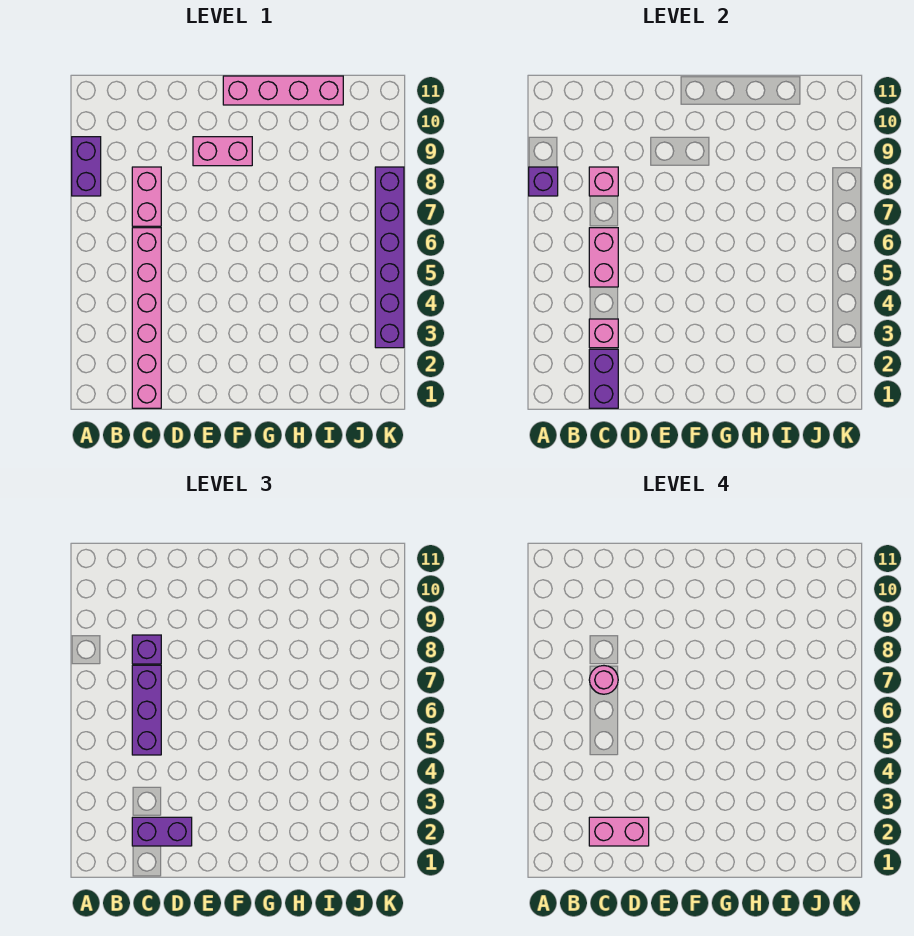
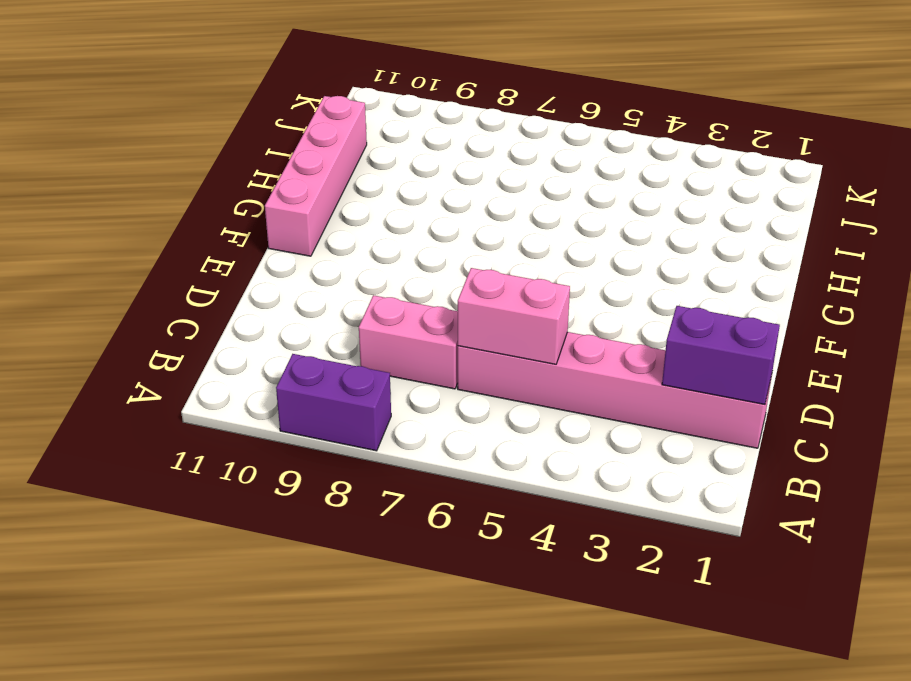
none -> pink 1x2 brick [193,137,252,166]
none -> purple 1x6 brick [375,167,404,348]
none -> purple 1x1 brick [529,167,558,196]

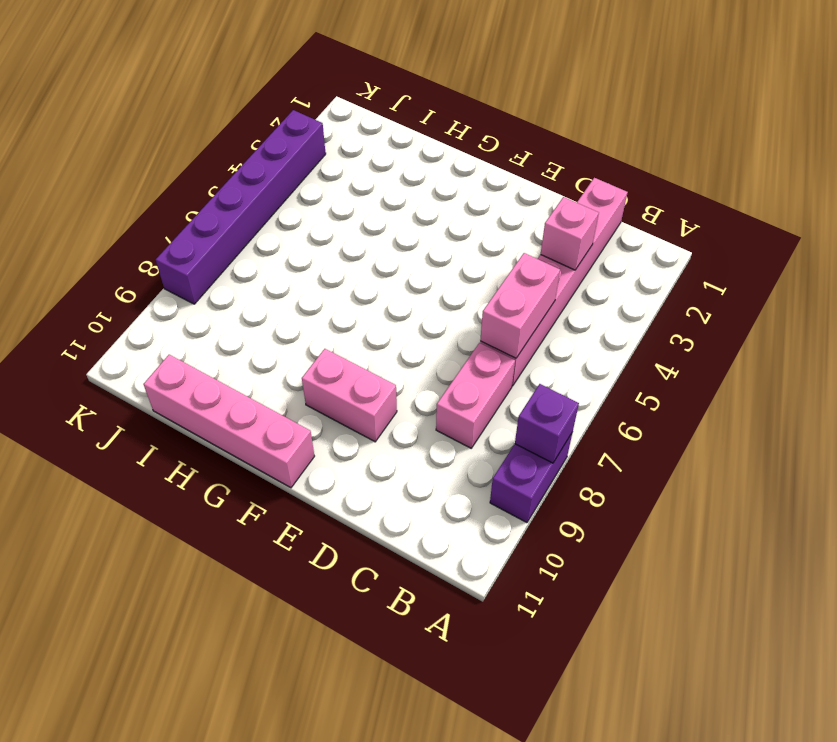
none -> purple 1x2 brick [589,349,618,408]
none -> pink 1x1 brick [589,167,618,196]
none -> purple 1x2 brick [132,817,192,846]

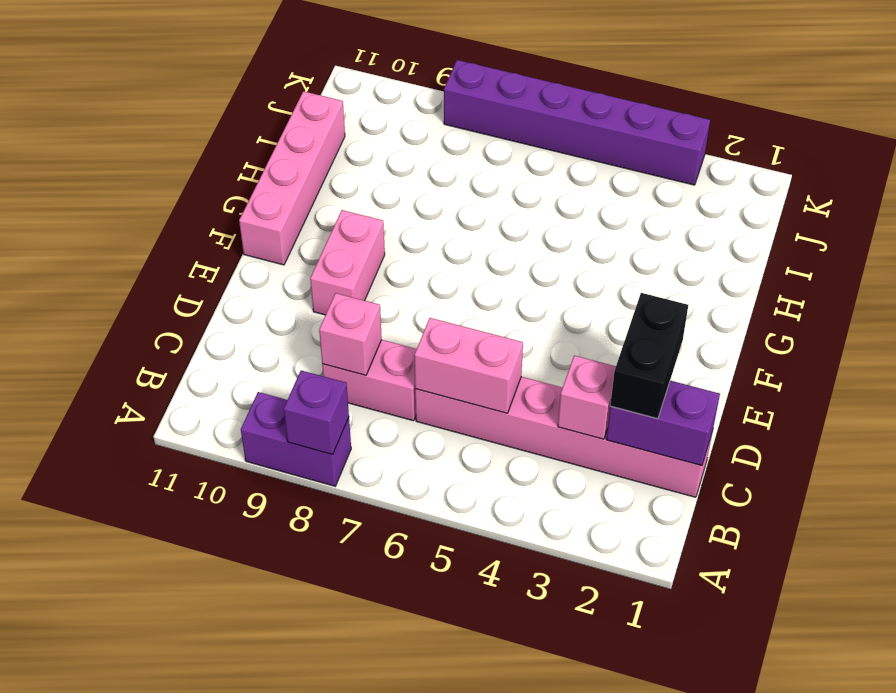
black 1x2 brick [610,293,688,419] -> purple 1x2 brick [132,817,192,846]
none -> purple 1x3 brick [132,665,161,755]
none -> purple 1x1 brick [132,635,161,664]
none -> pink 1x2 brick [589,817,649,846]

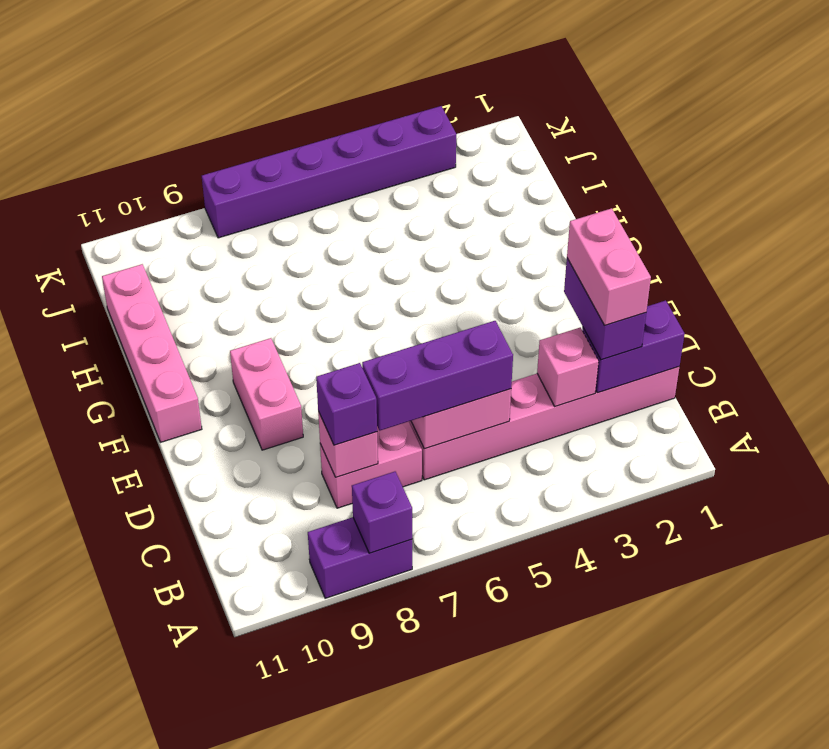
none -> pink 1x1 round brick [589,666,618,694]

